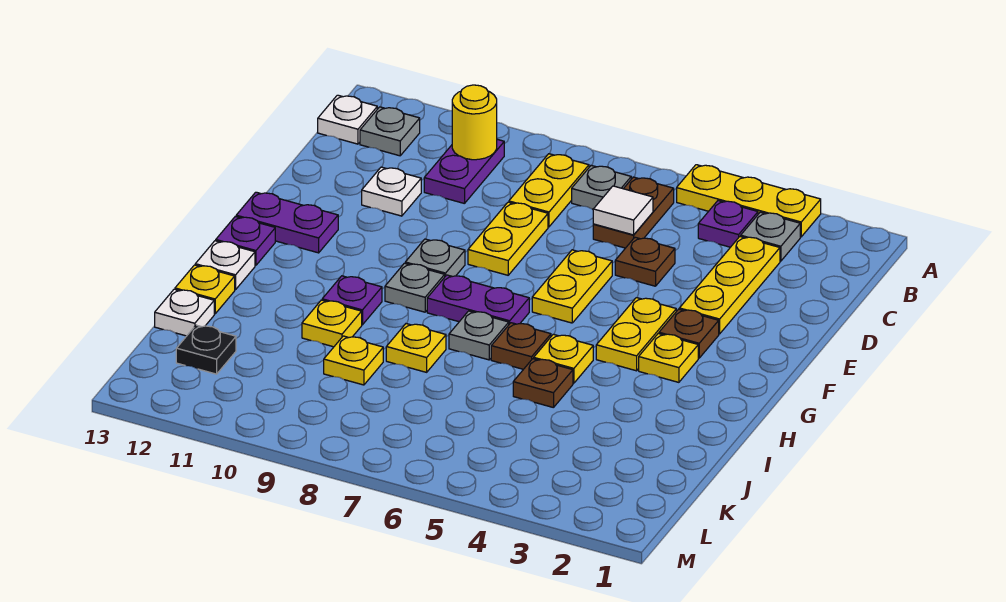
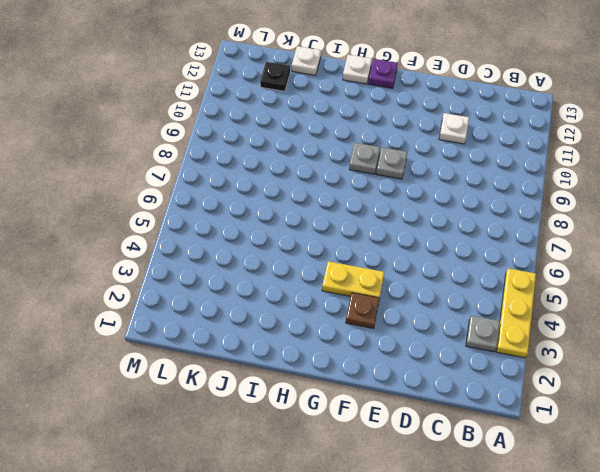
none -> purple 1x1 plate [698,201,758,247]
none -> brown 1x2 plate [593,177,674,248]
none -> grey 1x1 plate [572,165,631,209]
none -> yellow 1x2 plate [509,154,589,227]

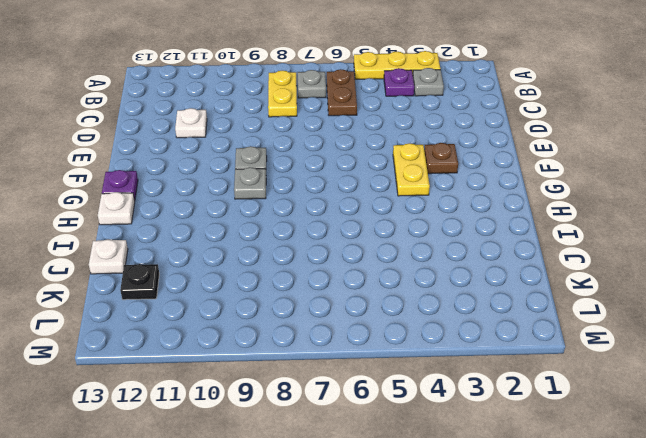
none -> purple 1x2 plate [424,139,504,204]
none -> grey 1x1 plate [360,107,420,156]
none -> white 1x1 plate [318,95,377,144]
none -> yellow 1x3 plate [679,237,780,334]

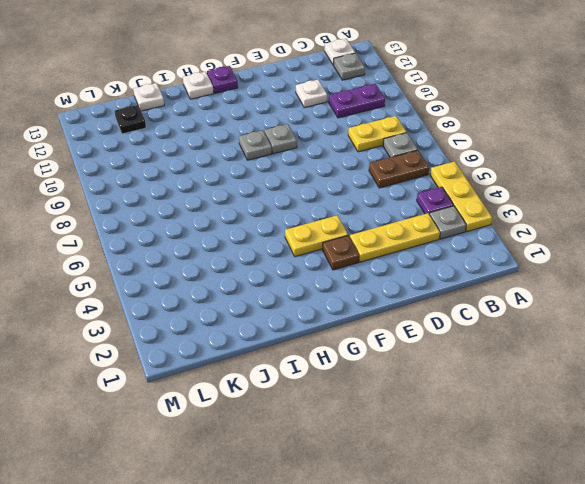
none -> brown 1x1 plate [615,237,675,286]
none -> yellow 1x2 plate [468,202,548,275]
none -> yellow 1x2 plate [532,250,612,323]
none -> purple 1x2 plate [236,192,338,253]

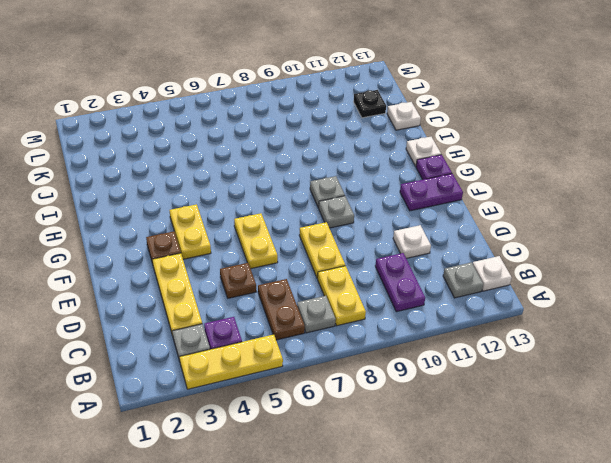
none -> yellow 1x1 plate [639,334,698,382]
none -> purple 1x2 plate [427,275,529,324]
none -> yellow 1x1 plate [534,334,593,383]
none -> brown 1x1 plate [491,323,551,369]

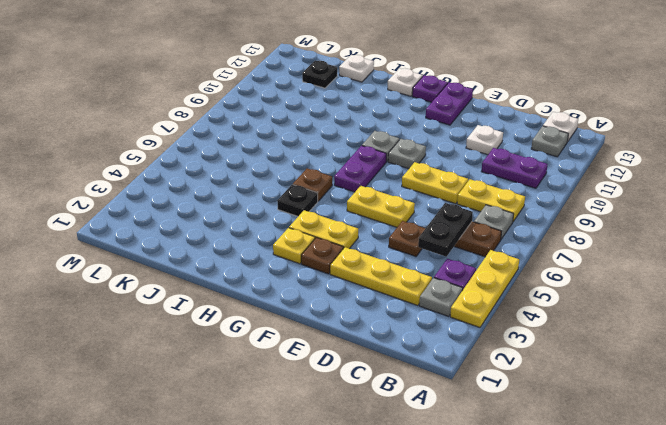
black 1x2 plate [418,203,473,257] -> white 1x1 tile [593,186,653,235]
black 1x1 plate [277,184,318,216] -> yellow 1x1 plate [534,334,593,383]
none -> grey 1x1 plate [449,311,509,360]
none -> purple 1x1 plate [322,276,382,325]
none -> brown 1x1 plate [513,359,573,408]
none -> yellow 1x1 plate [386,324,446,372]

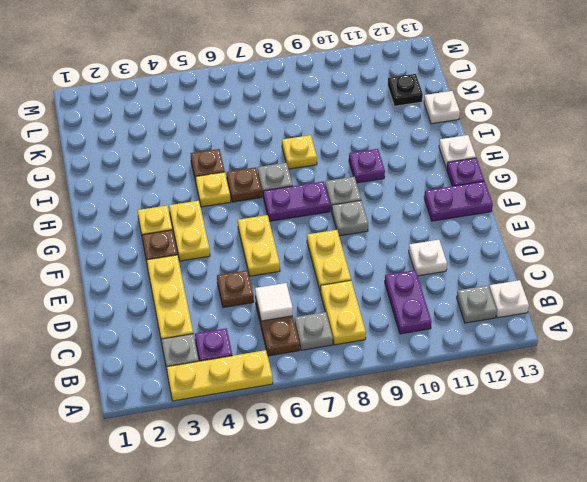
none -> yellow 1x1 plate [302,300,362,347]
none -> yellow 1x1 plate [175,265,235,314]
none -> yellow 1x1 plate [324,336,383,385]
none -> yellow 1x1 round brick [452,85,497,160]

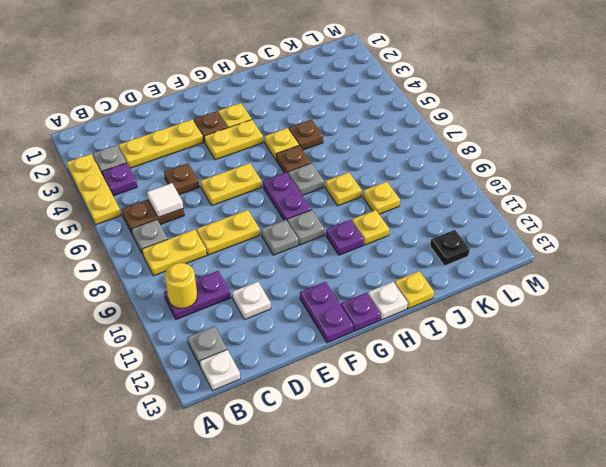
none -> white 1x1 plate [155,289,214,336]

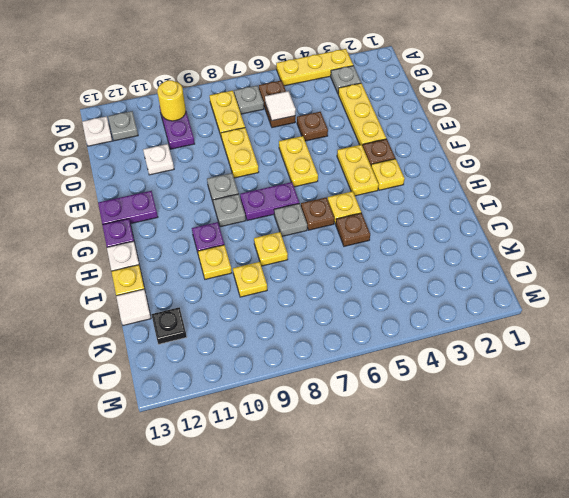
white 1x1 tile [116,289,151,326] -> white 1x1 plate [155,289,214,336]
none -> purple 1x1 plate [698,201,758,247]

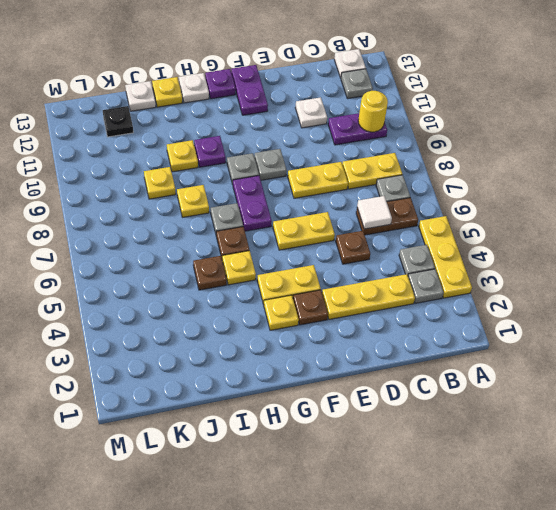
grey 1x1 plate [399,245,435,275] -> purple 1x1 plate [698,201,758,247]

